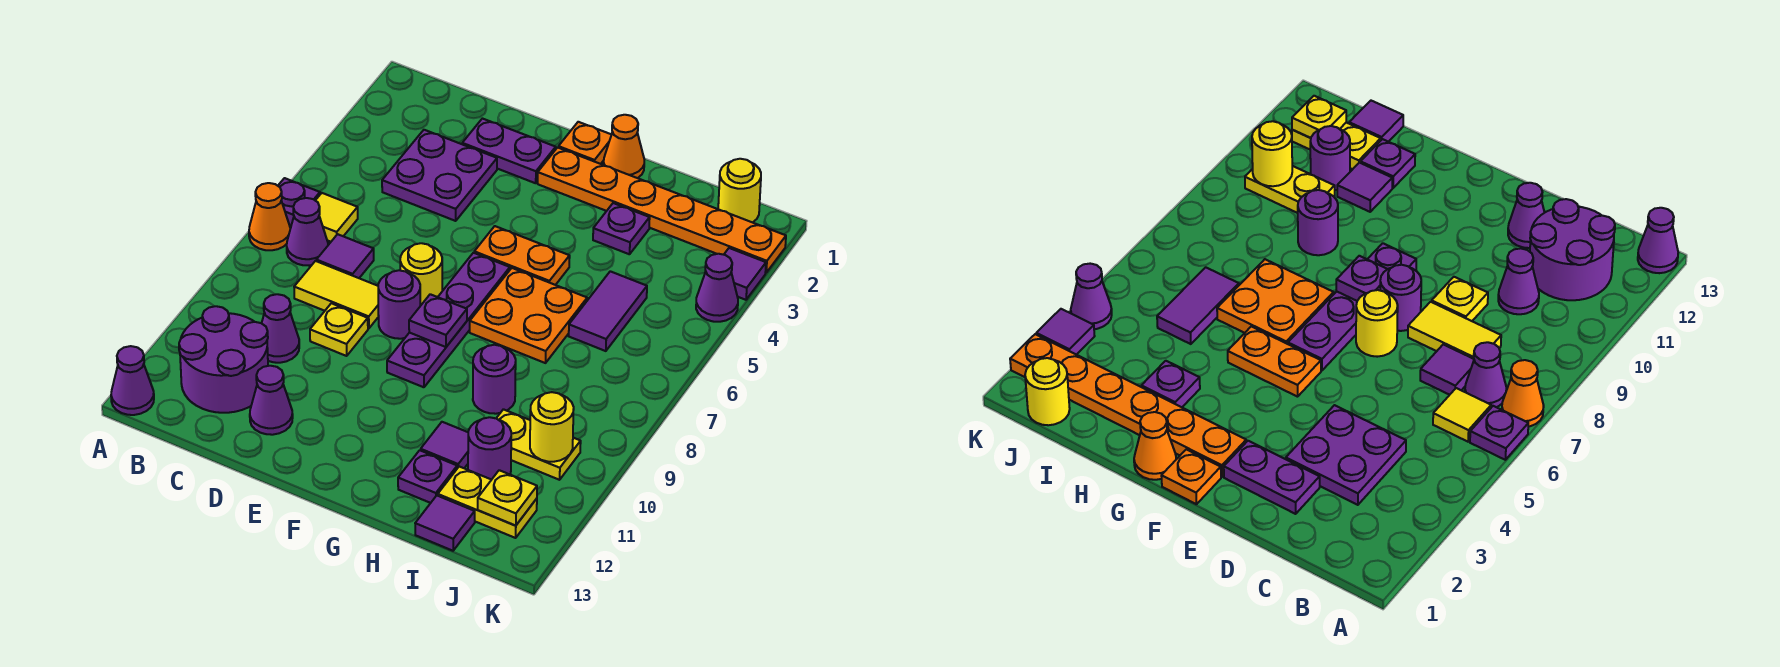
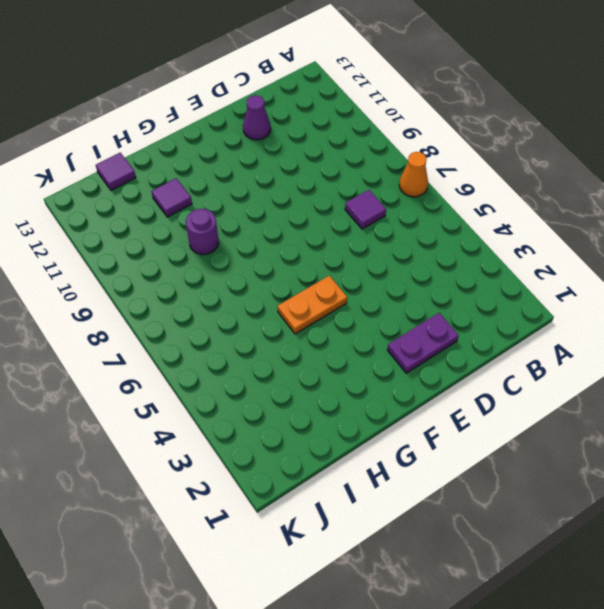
none -> purple 1x1 plate [278,178,320,226]
none -> purple 1x1 cone [111,346,154,415]
none -> yellow 1x1 tile [315,193,358,242]
none -> purple 1x1 cone [287,198,328,266]

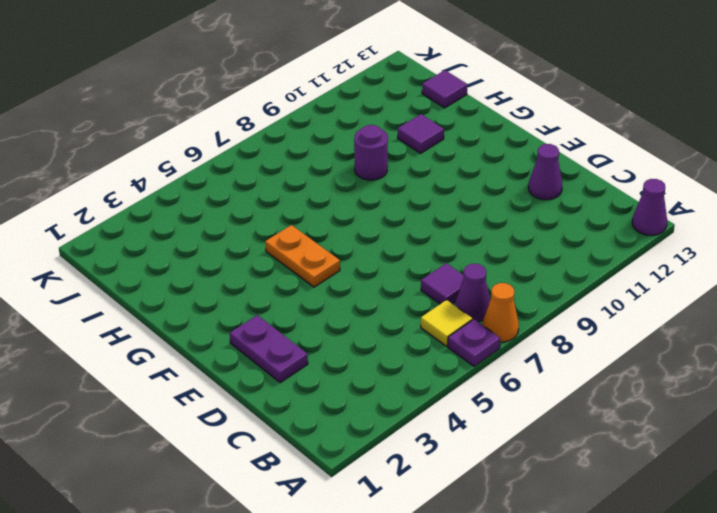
none -> purple 2x2 round brick [179,306,268,413]
none -> purple 2x2 plate [382,130,497,221]
none -> yellow 1x2 tile [294,261,379,328]
none -> purple 1x1 cone [262,294,299,363]

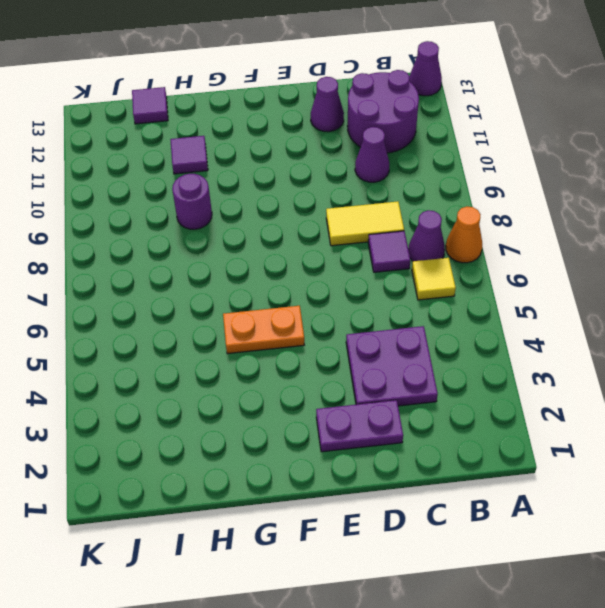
none -> purple 1x1 plate [278,178,320,226]
none -> yellow 1x1 plate [310,303,368,356]
none -> yellow 1x1 round brick [400,243,442,306]
none -> purple 1x1 round brick [378,270,420,339]

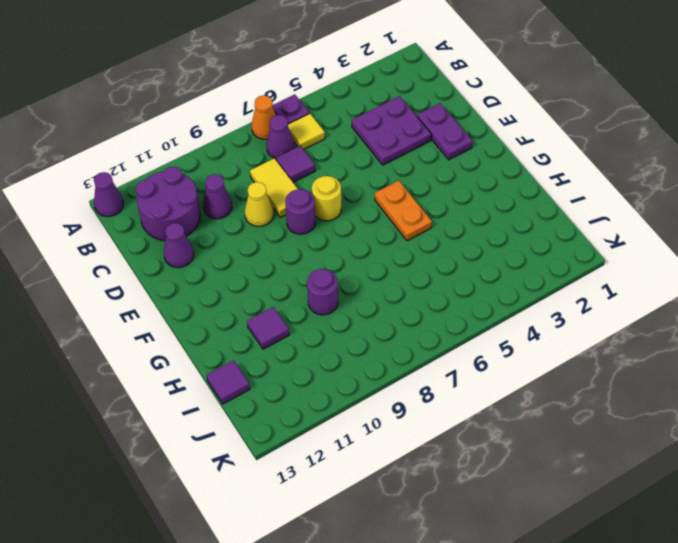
yellow 1x1 cone [245,182,274,226] -> yellow 1x1 plate [310,303,368,356]
none -> orange 1x1 plate [558,122,612,164]
none -> orange 1x6 plate [538,147,786,273]
none -> purple 1x4 plate [387,253,510,387]
none -> orange 1x1 cone [604,115,644,178]

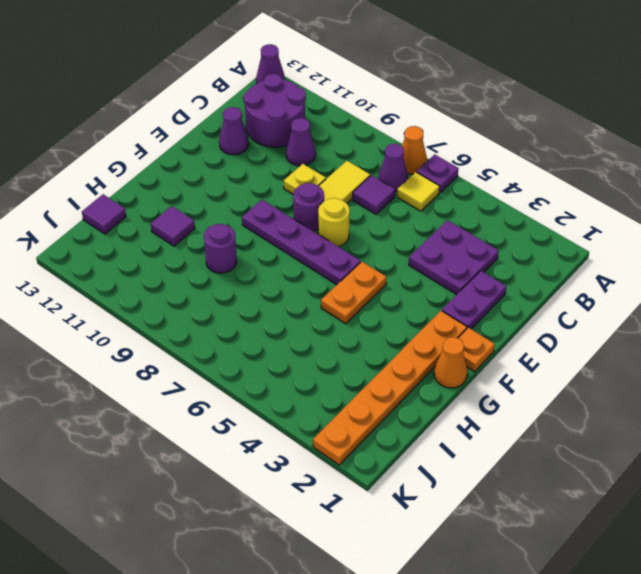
none -> orange 2x2 plate [470,268,587,363]
none -> purple 1x1 plate [593,203,650,254]
none -> purple 1x1 plate [398,450,457,503]
none -> purple 1x2 tile [569,271,647,351]

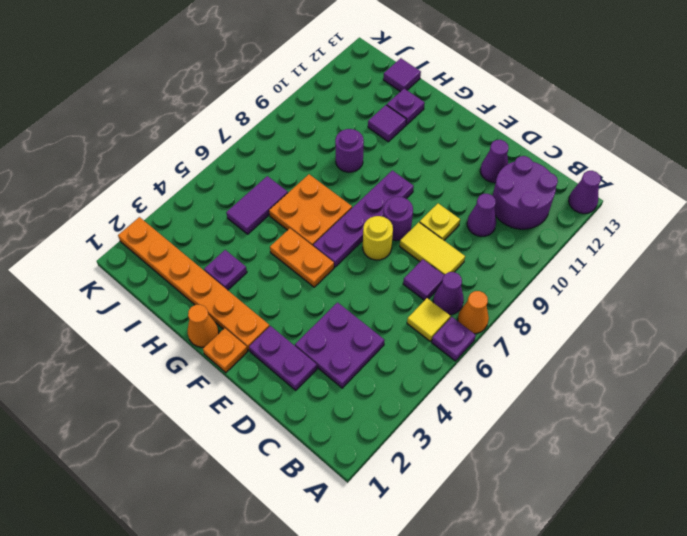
none -> yellow 1x2 plate [496,409,581,480]
none -> purple 1x1 round brick [468,417,511,480]
none -> yellow 1x2 plate [438,467,537,538]
none -> yellow 1x1 round brick [718,159,761,223]

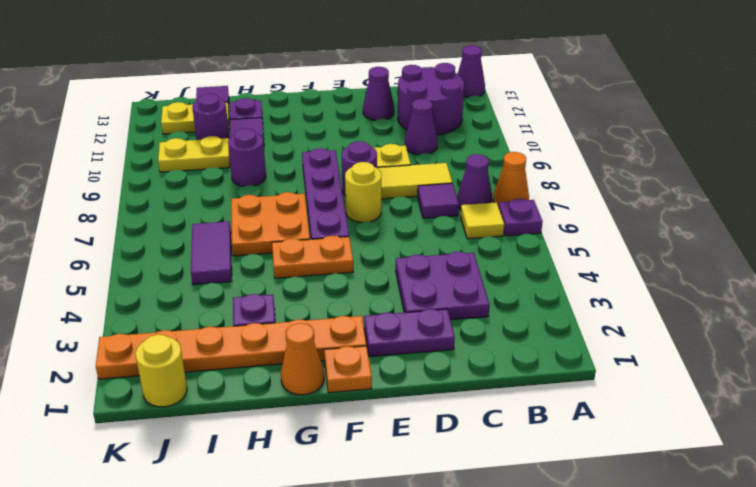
none -> purple 1x1 tile [724,248,766,300]
none -> purple 1x1 cone [696,254,738,322]
none -> purple 1x1 plate [409,294,467,347]
none -> yellow 1x1 round brick [530,392,574,462]

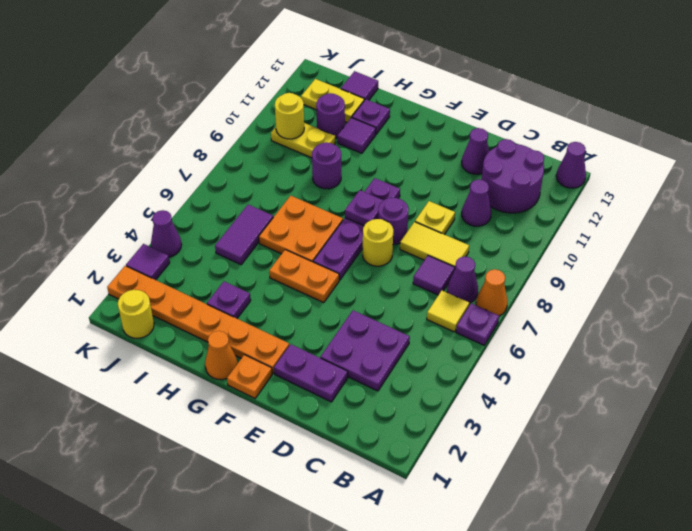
none -> yellow 1x1 plate [478,470,537,526]

